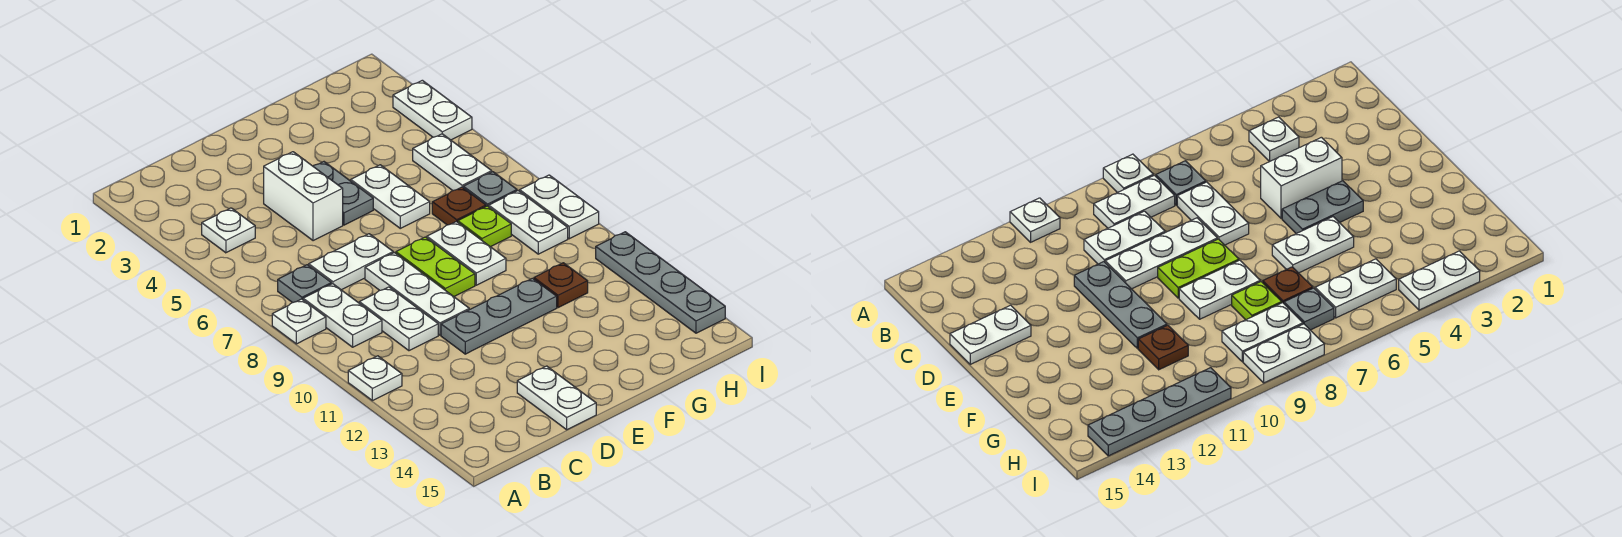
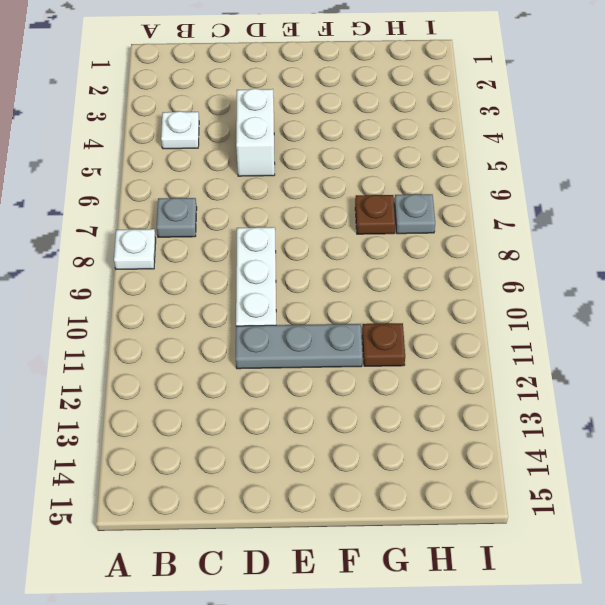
none -> white 1x1 plate [348,356,402,401]
none -> white 1x2 plate [303,284,382,347]
none -> white 1x2 plate [309,234,393,290]

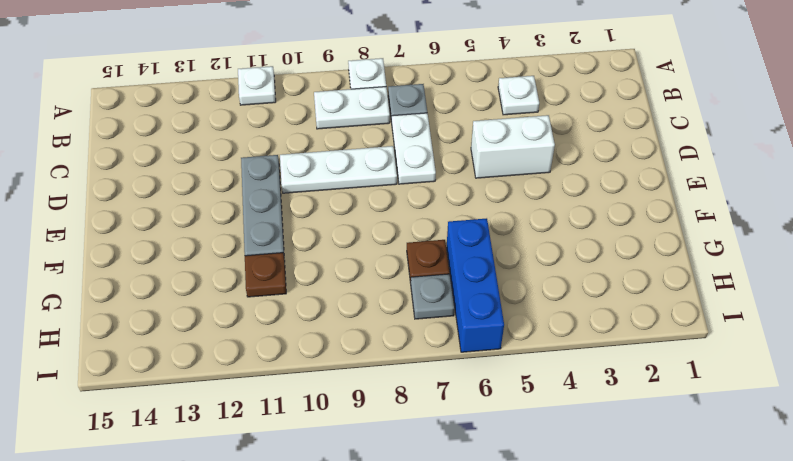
blue 1x3 brick [446,218,504,352] -> white 1x2 plate [413,134,492,191]
none -> white 1x2 plate [359,287,438,351]
none -> white 1x2 plate [517,366,596,430]
none -> grey 1x2 plate [313,162,373,225]

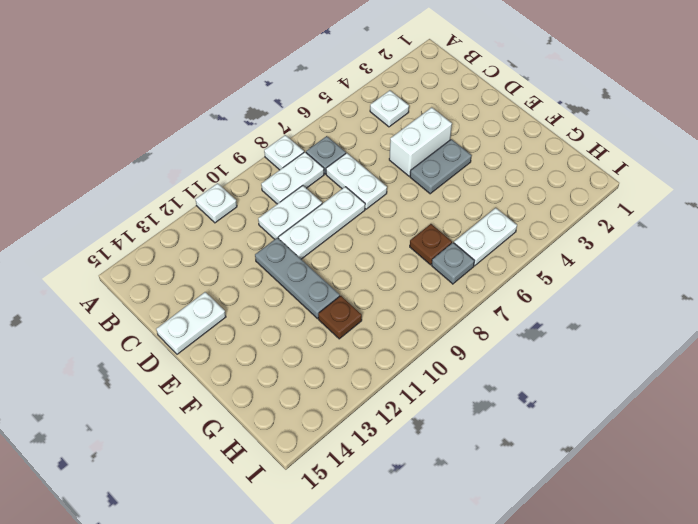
none -> lime 1x2 plate [396,237,475,296]
none -> white 1x2 plate [351,165,430,228]
none -> white 1x2 plate [427,222,506,285]

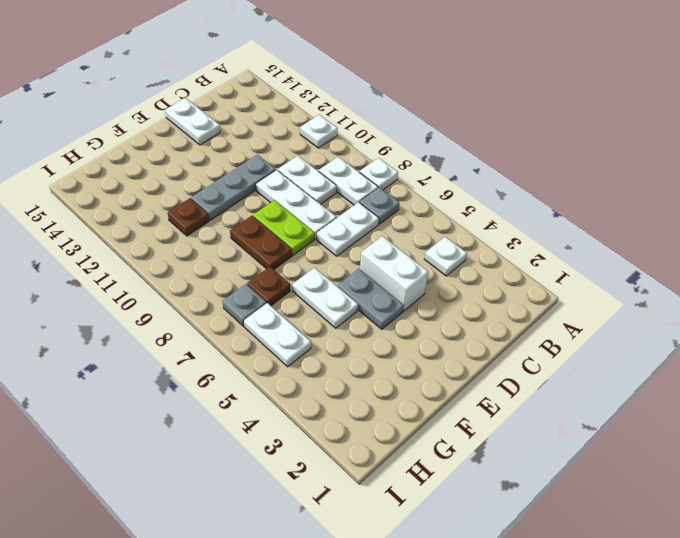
brown 1x2 plate [230,216,292,270] -> white 1x2 plate [427,222,506,285]
none -> lime 1x1 plate [458,206,511,247]
none -> white 1x2 plate [489,191,568,254]
none -> white 1x2 plate [393,80,472,140]

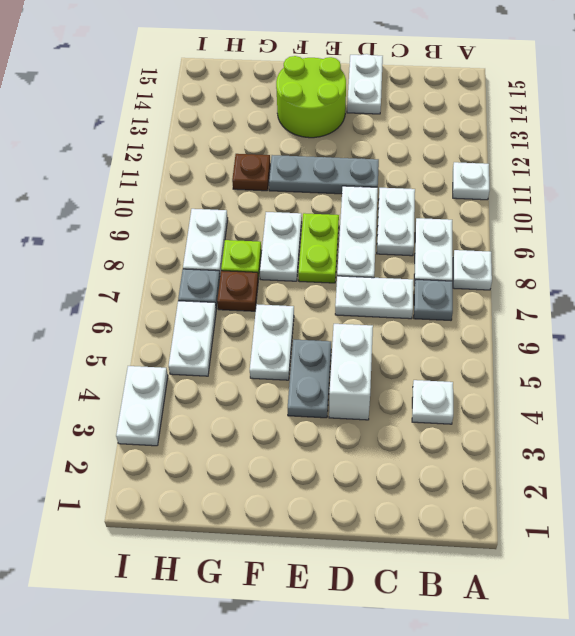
lime 2x2 round brick [276,56,346,138] -> none
none -> white 1x2 plate [520,175,599,239]
none -> grey 1x4 plate [596,232,725,333]

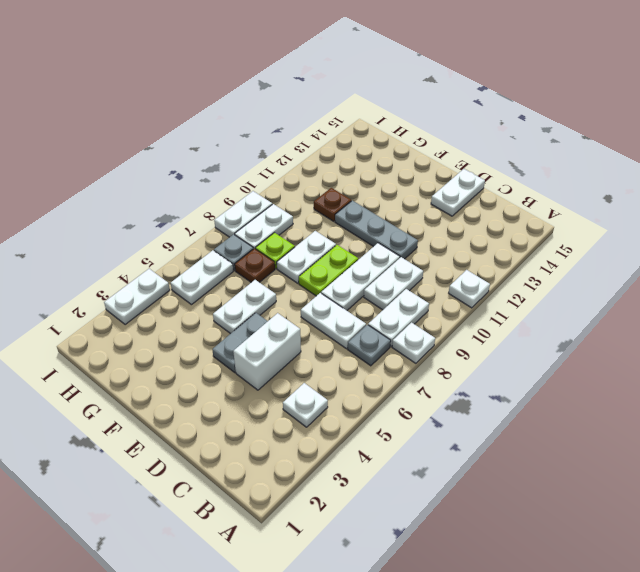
none -> grey 1x4 plate [596,232,725,333]

